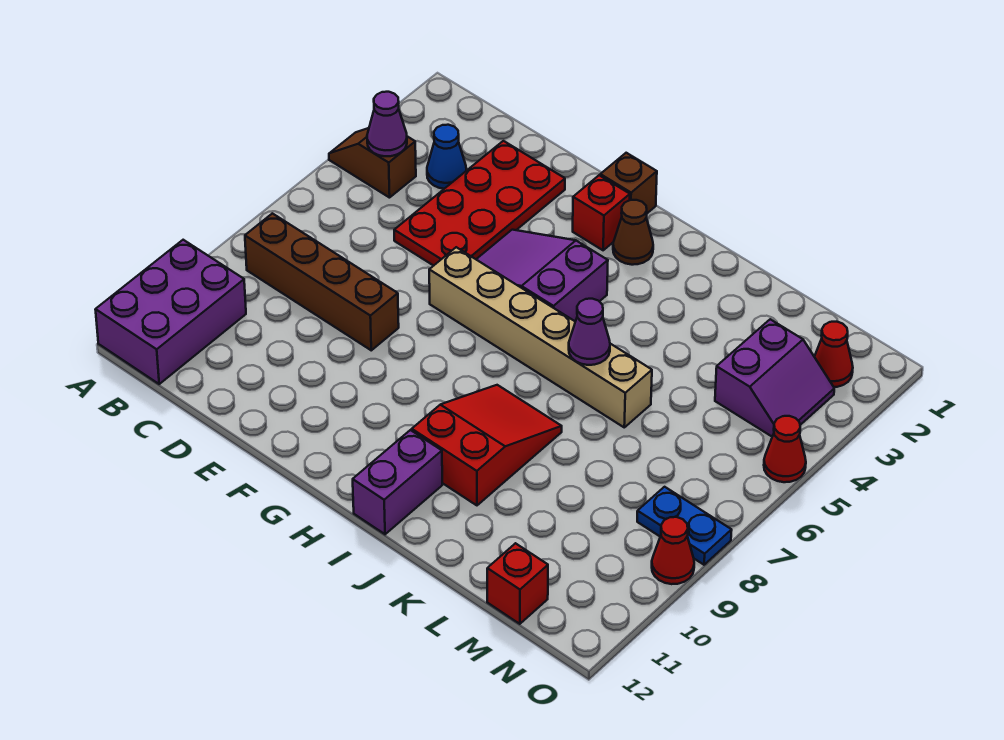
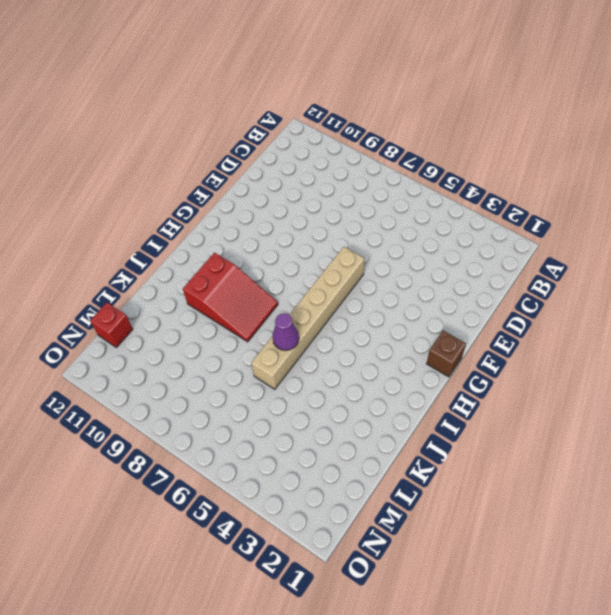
none -> brown 1x2 slope [329,128,416,198]
none -> purple 2x3 brick [95,240,246,384]
none -> brown 1x4 brick [245,214,399,350]

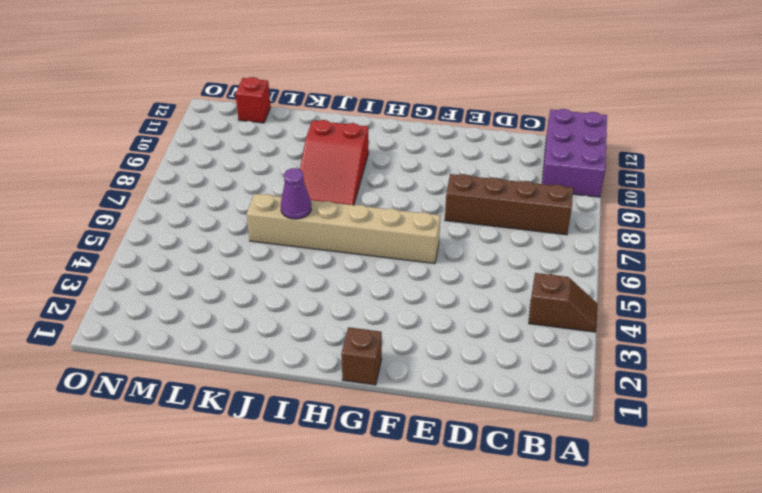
none -> blue 1x1 cone [427,125,466,189]
none -> red 2x4 plate [394,141,565,266]
none -> purple 2x3 slope [476,230,608,322]

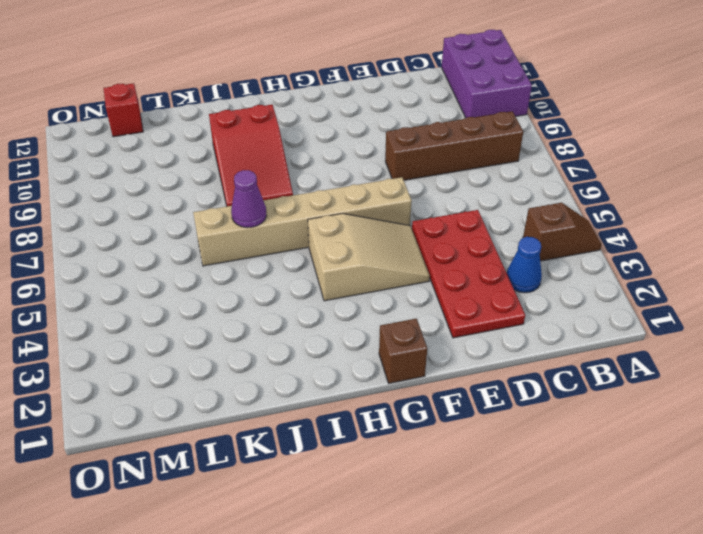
tan 2x3 slope [308,213,430,301] -> purple 2x3 slope [476,230,608,322]
none -> red 1x1 brick [573,175,630,250]
none -> brown 1x1 cone [613,200,653,265]
none -> purple 1x2 brick [353,430,442,534]

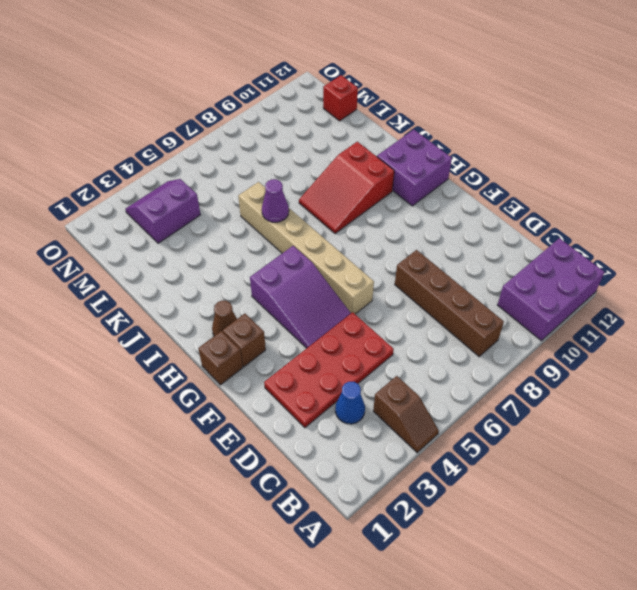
brown 1x1 brick [223,314,266,367] -> red 1x1 brick [573,175,630,250]
purple 2x2 brick [377,130,452,206] -> purple 1x2 brick [353,430,442,534]
none -> red 1x1 cone [815,322,853,387]
none -> blue 1x2 plate [637,487,732,565]
none -> red 1x1 cone [764,416,806,482]

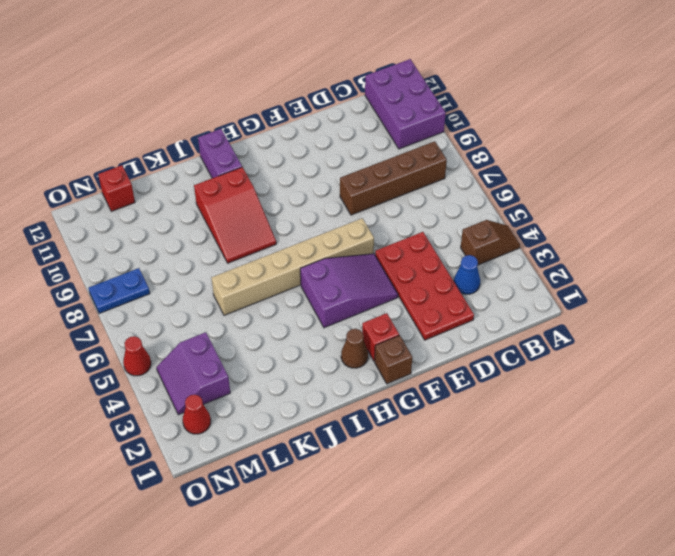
none -> red 1x1 cone [652,517,694,584]
none -> purple 1x1 cone [367,92,407,156]
none -> purple 1x1 cone [569,299,610,365]

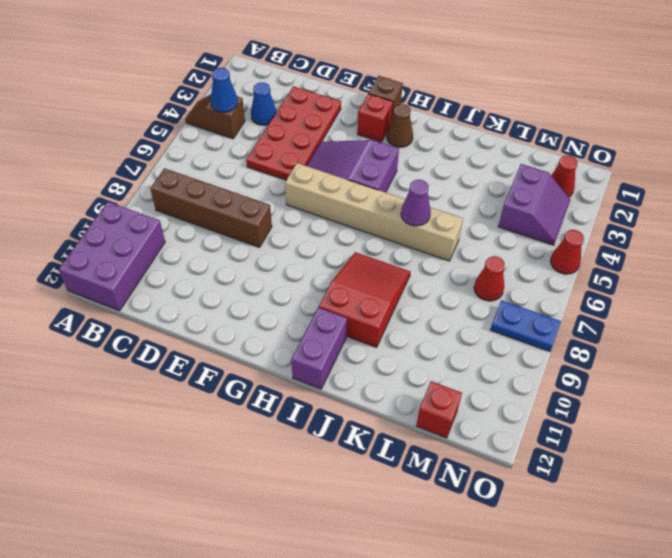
blue 1x1 cone [211,67,238,112] -> purple 1x1 cone [367,92,407,156]
red 1x1 cone [474,256,505,301] -> red 1x1 cone moved to [652,517,694,584]

